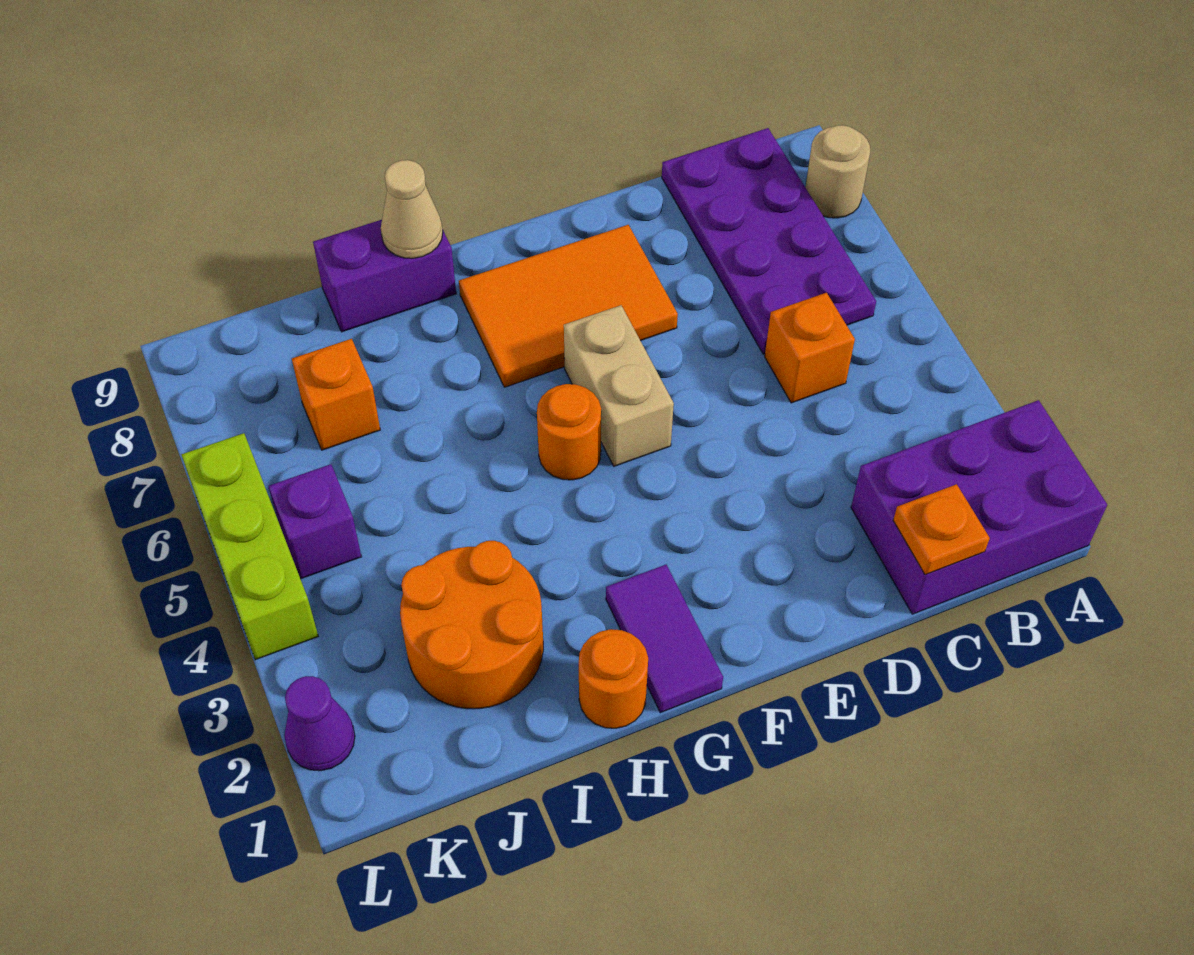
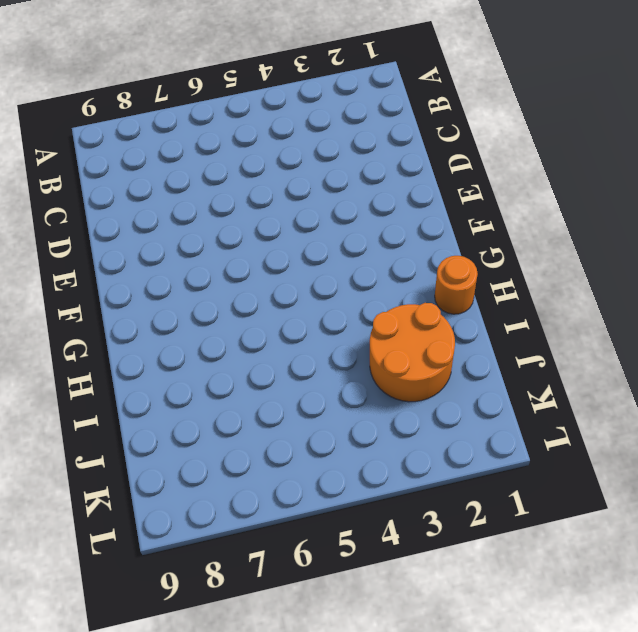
none -> purple 2x3 brick [851,400,1107,614]
none -> tan 1x1 round brick [805,125,870,218]
none -> purple 2x4 plate [662,128,876,354]

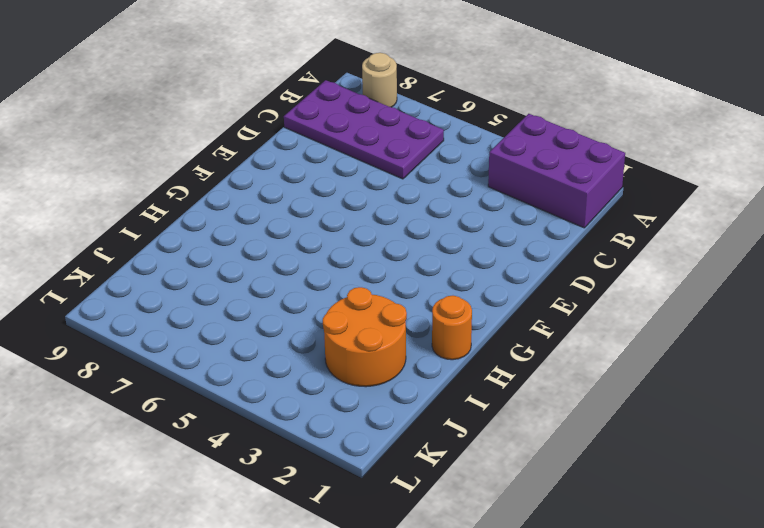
purple 2x3 brick [488,114,625,228] -> purple 2x3 brick turned to [851,400,1107,614]
none -> orange 1x1 brick [765,293,855,403]
none -> orange 2x3 tile [459,225,678,387]
none -> tan 1x2 brick [564,305,674,466]

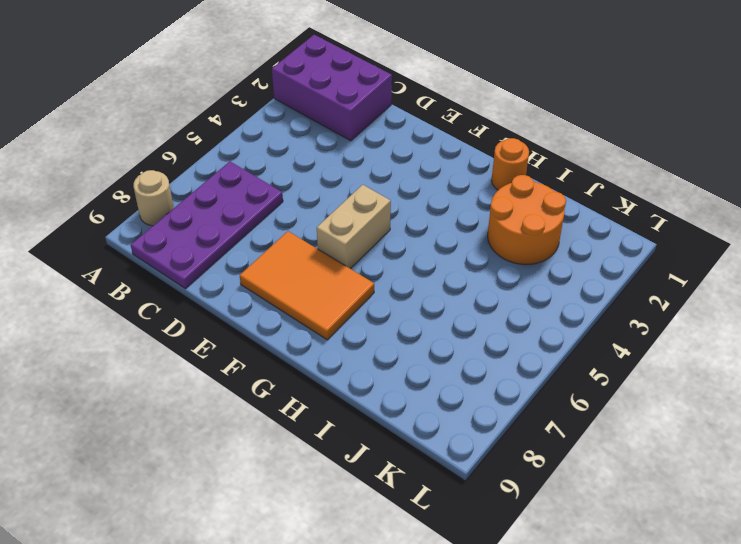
none -> orange 1x1 brick [765,293,855,403]
none -> purple 1x2 tile [606,565,723,713]
none -> orange 1x1 round brick [537,384,601,480]

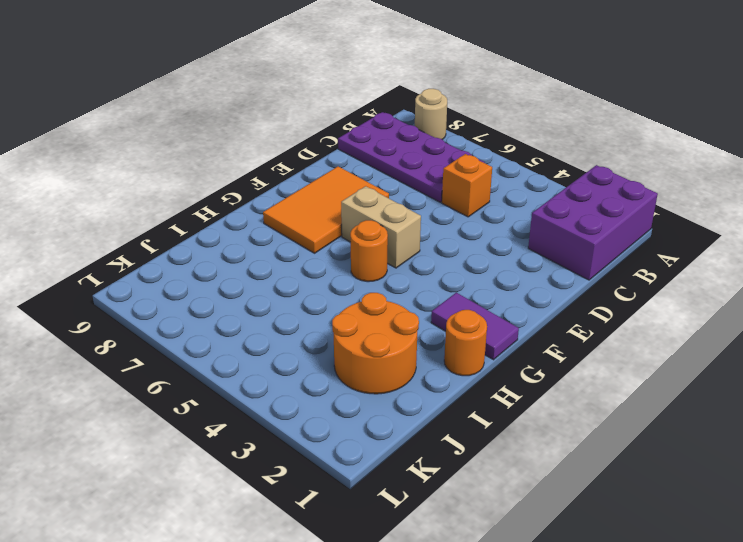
none -> purple 1x2 brick [313,220,456,332]
none -> orange 1x1 brick [292,339,380,450]
none -> purple 1x1 brick [268,464,361,579]

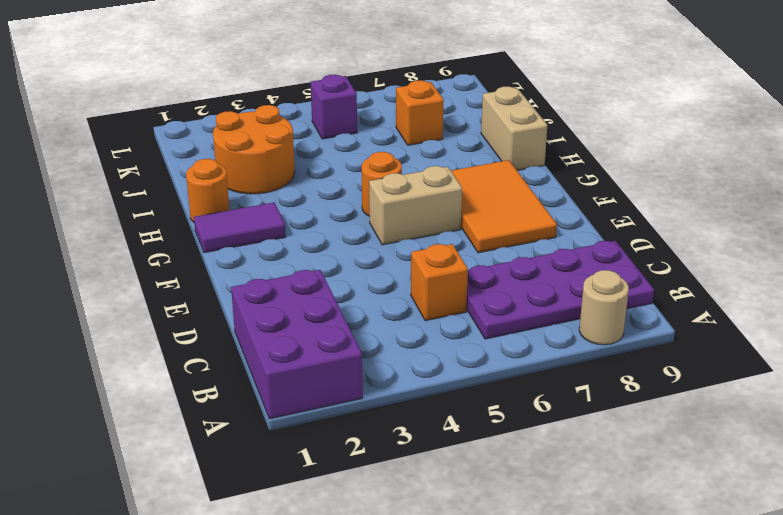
tan 1x2 brick [481,87,547,170] -> purple 1x2 brick [313,220,456,332]
none -> purple 1x1 cone [284,676,355,771]
none -> lime 1x3 brick [182,433,318,660]
none -> orange 1x1 plate [893,484,990,575]

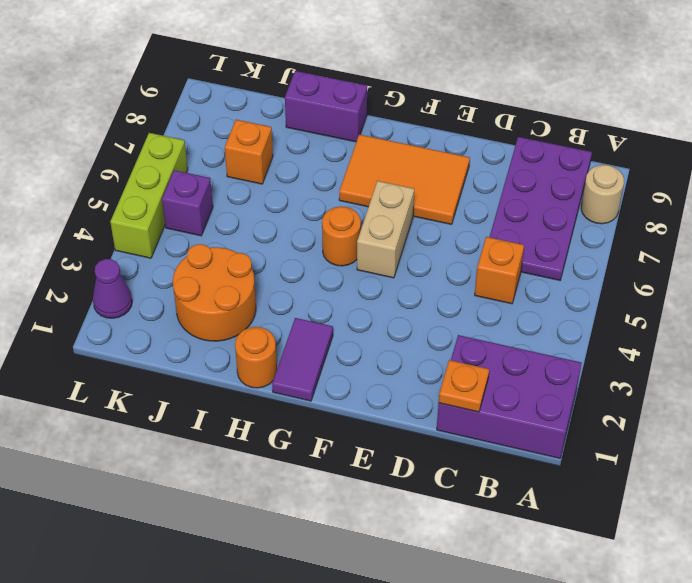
none -> tan 1x1 cone [381,160,443,258]

